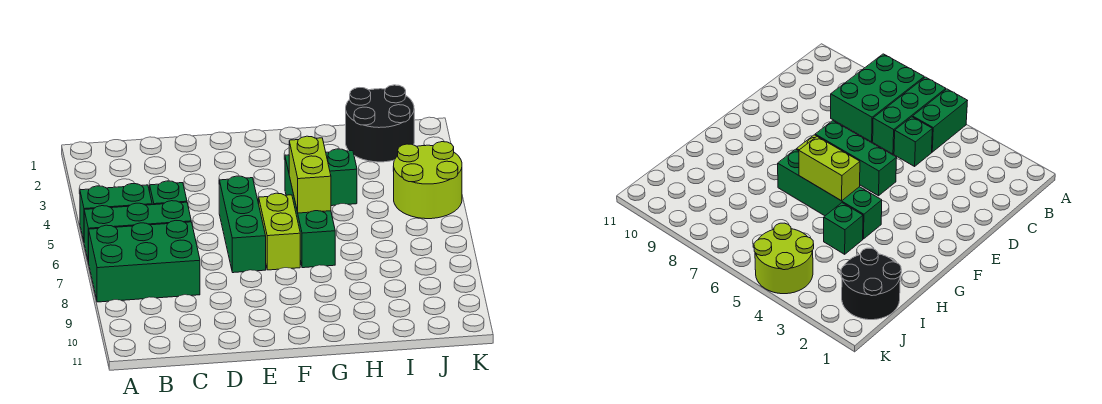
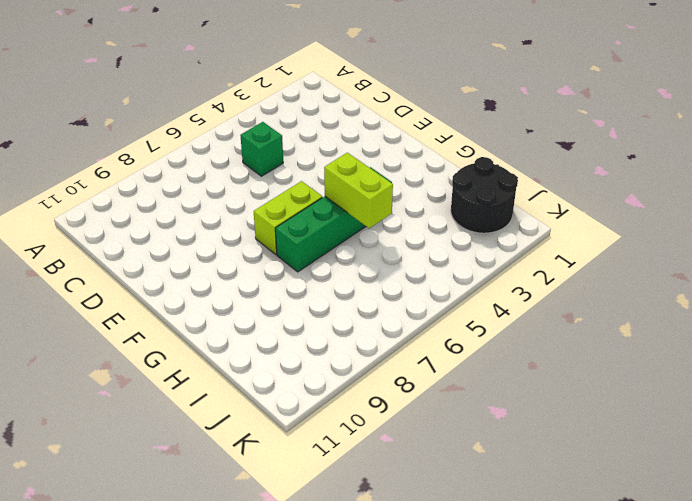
lime 1x2 brick [324,153,393,228] -> lime 1x2 brick turned to [289,136,331,213]
none -> green 1x2 brick [80,184,152,240]
none -> green 1x3 brick [84,201,191,262]

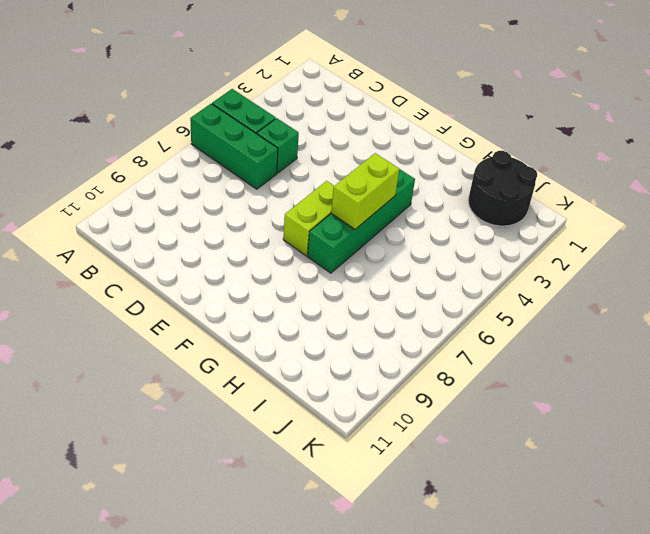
none -> green 2x3 brick [89,221,200,302]
none -> green 1x3 brick [219,176,266,273]

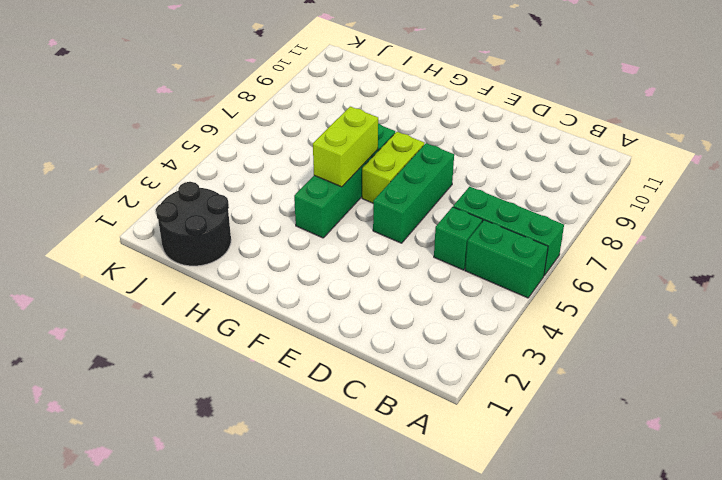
none -> green 2x3 brick [89,221,200,302]
none -> green 1x1 brick [326,149,357,206]

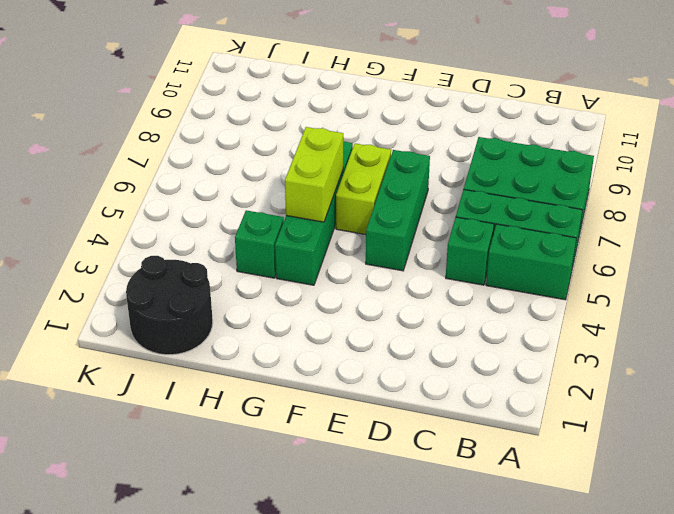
none -> lime 2x2 round brick [394,142,462,219]

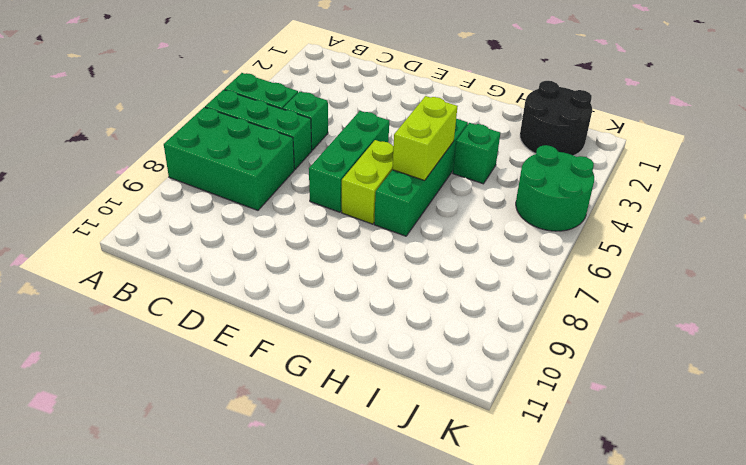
green 2x2 round brick [516,145,594,231] -> lime 2x2 round brick [394,142,462,219]

